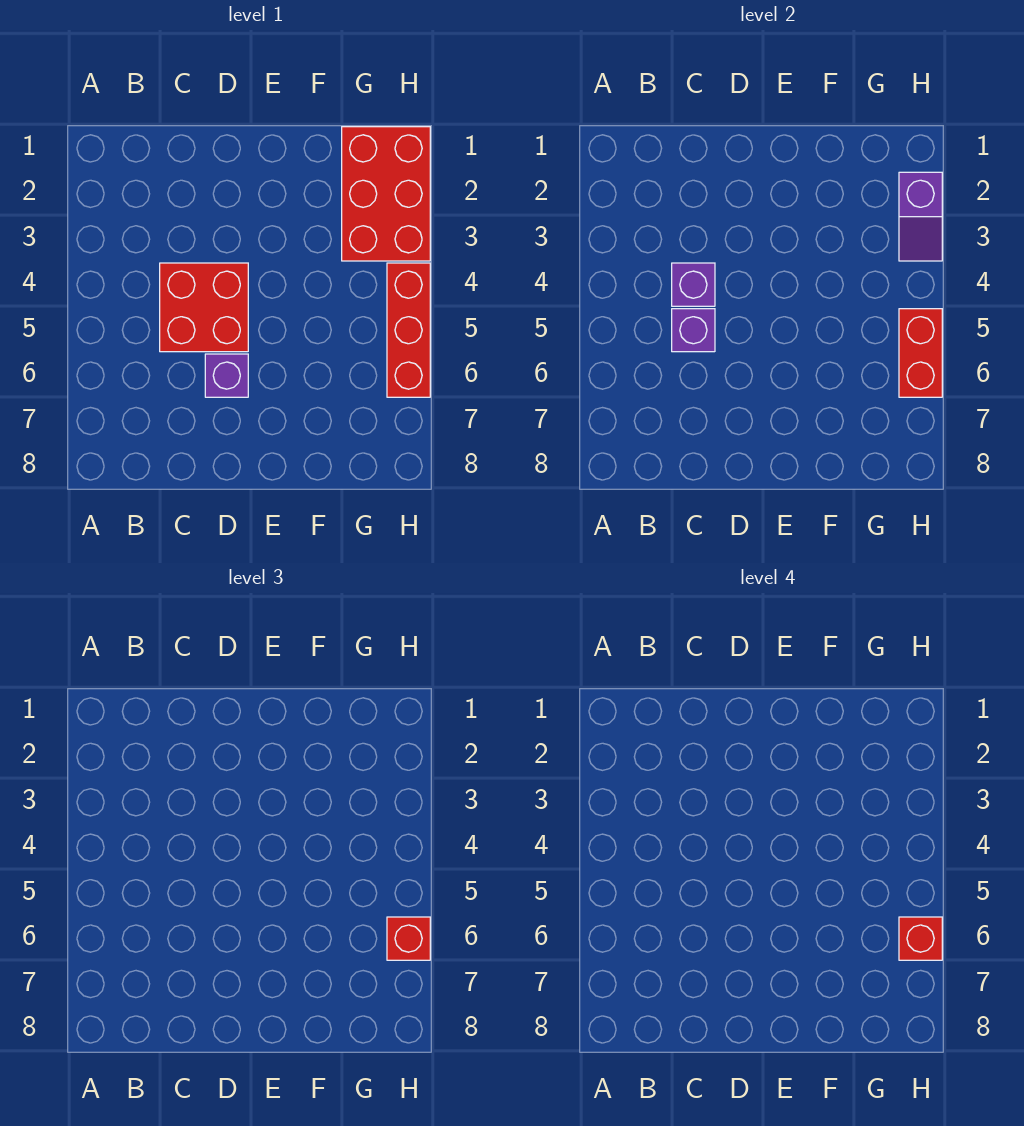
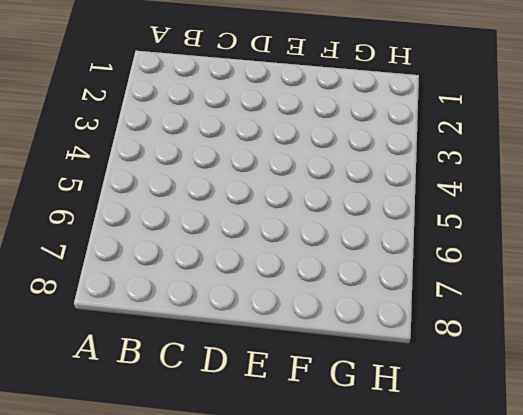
none -> red 2x2 brick [160,263,248,352]
none -> purple 1x1 brick [205,354,248,397]

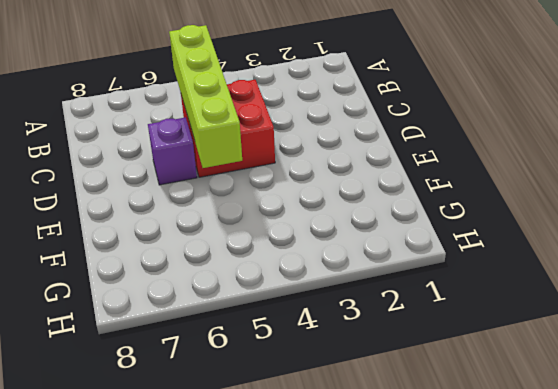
lime 1x4 brick [169,25,242,168] -> purple 1x1 brick [672,309,715,352]
none -> red 2x3 brick [342,127,430,261]
none -> red 1x3 brick [387,263,430,397]

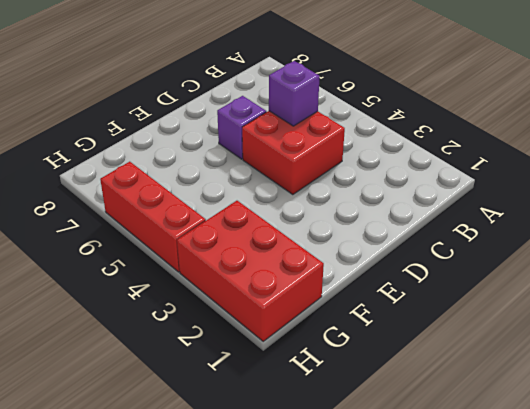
none -> purple 1x1 brick [672,263,715,306]
none -> purple 1x2 slope [899,172,942,261]

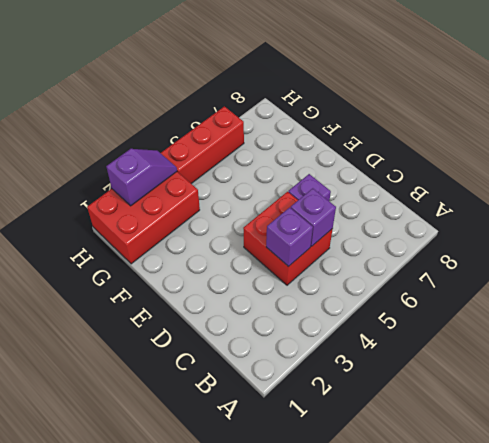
none -> red 1x2 brick [899,309,942,397]
none -> red 1x1 brick [387,917,430,960]

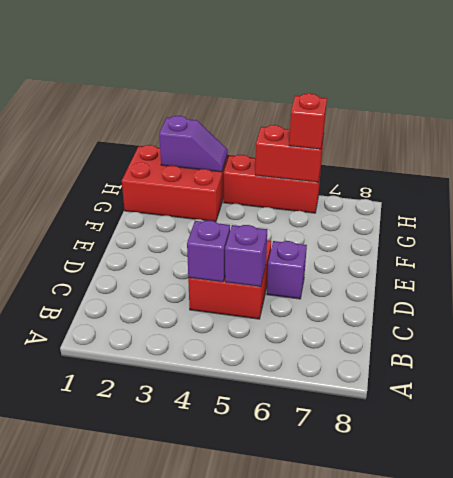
none -> red 1x1 brick [899,917,942,960]

